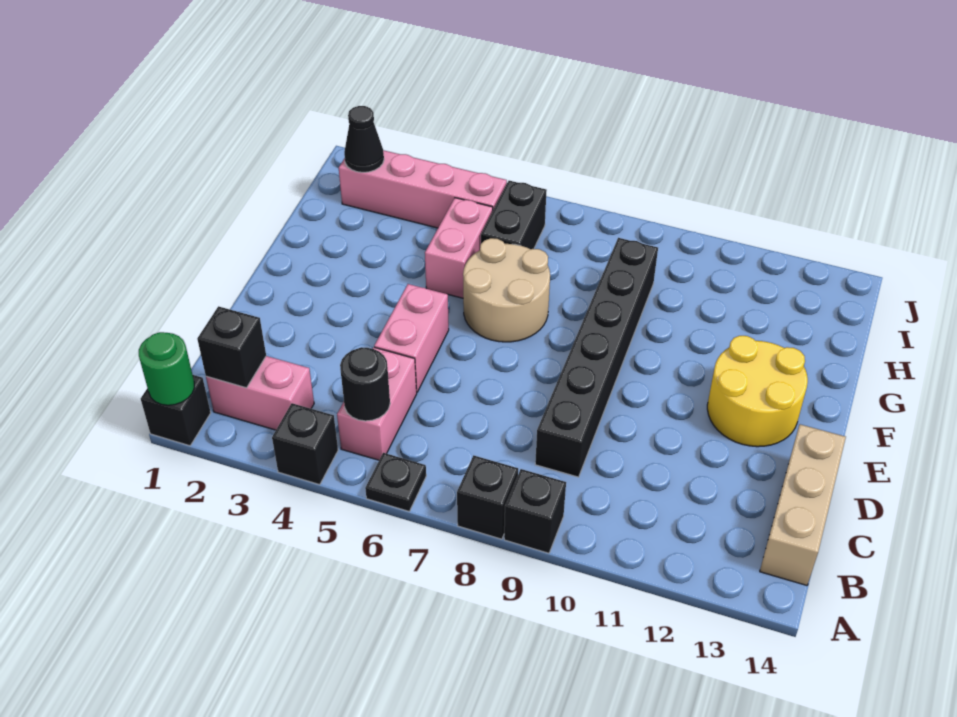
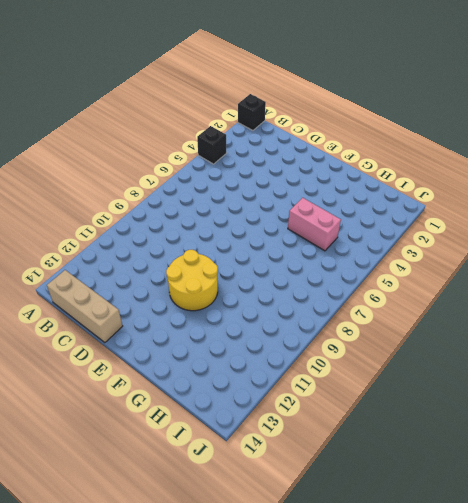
yellow 2x2 round brick [166,250,218,311] -> yellow 2x2 round brick moved to [707,336,808,447]
none -> black 1x1 plate [365,453,426,511]
none -> black 1x1 brick [457,455,518,539]
none -> black 1x1 brick [504,469,566,553]

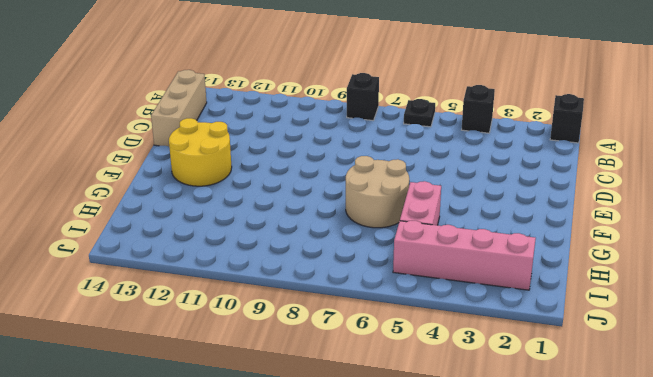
none -> black 1x1 brick [504,469,566,553]
none -> pink 1x2 brick [206,356,314,430]
none -> pink 1x2 brick [337,347,417,460]

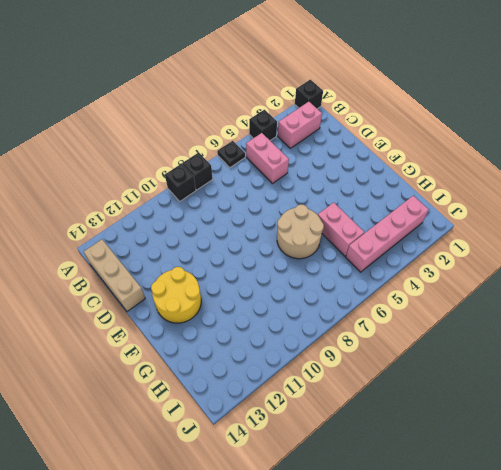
none -> black 1x6 brick [535,238,658,477]
none -> pink 1x2 brick [374,284,449,392]
none -> black 1x2 brick [481,181,547,249]

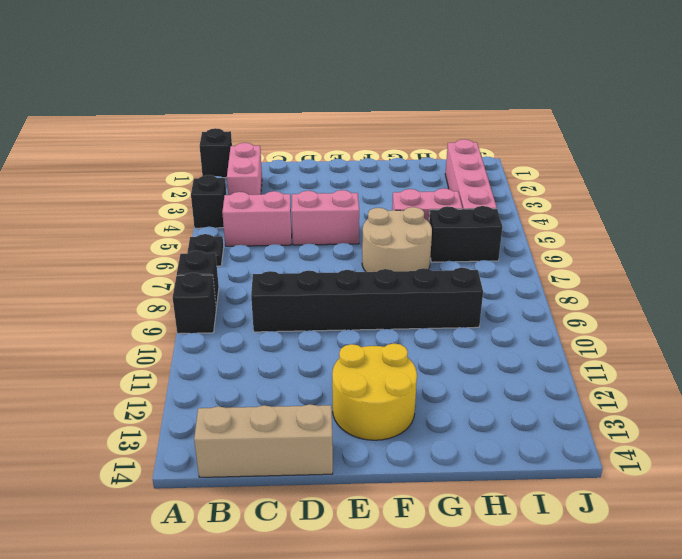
none -> green 1x1 round brick [139,332,194,405]
none -> black 1x1 brick [197,306,266,388]
none -> black 1x1 round brick [340,347,390,421]

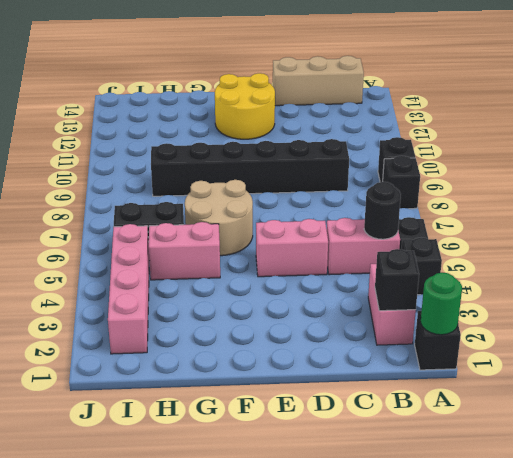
none -> black 1x1 cone [344,106,384,172]

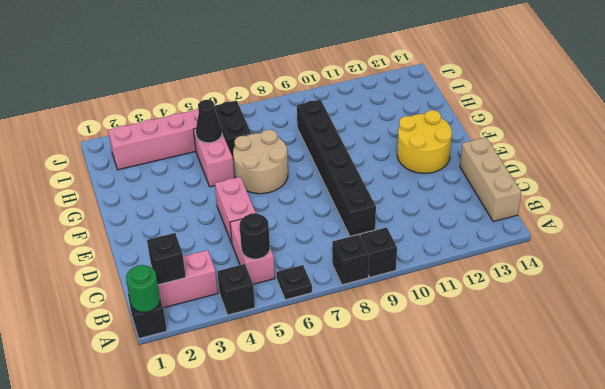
black 1x1 cone [196,100,222,143] -> black 1x1 cone moved to [344,106,384,172]

